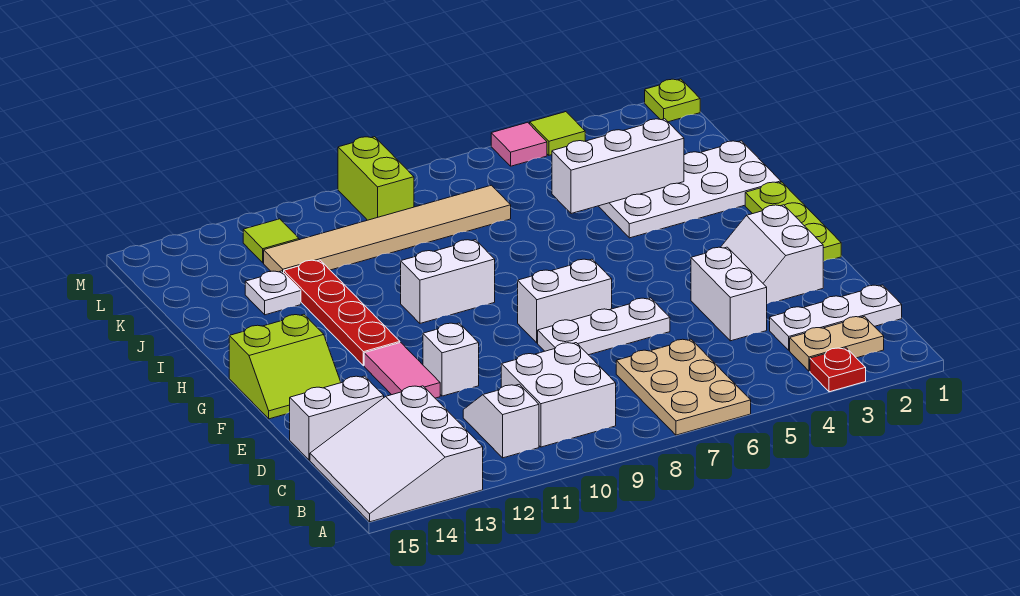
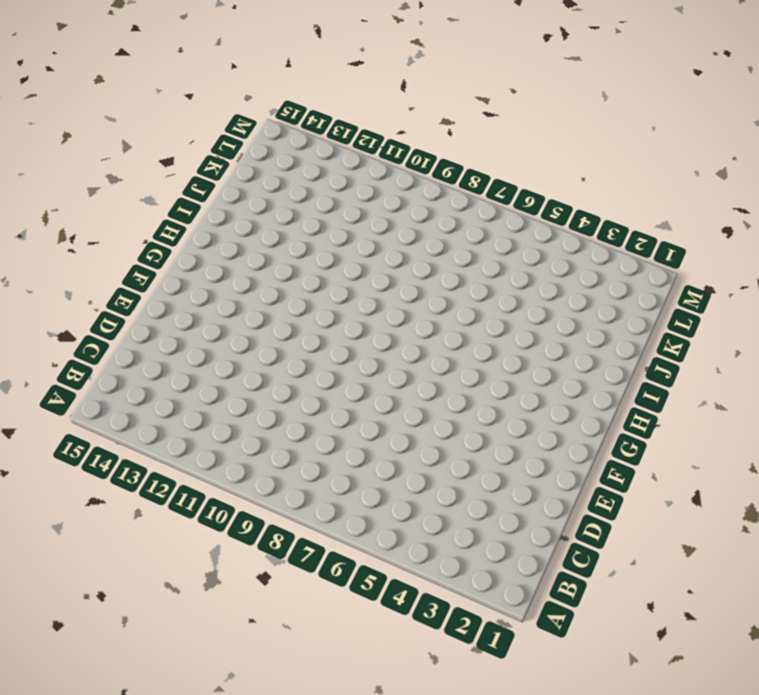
none -> red 1x1 plate [810,348,866,392]
none -> tan 2x3 plate [616,339,751,435]
none -> white 3x3 slope [310,386,483,522]

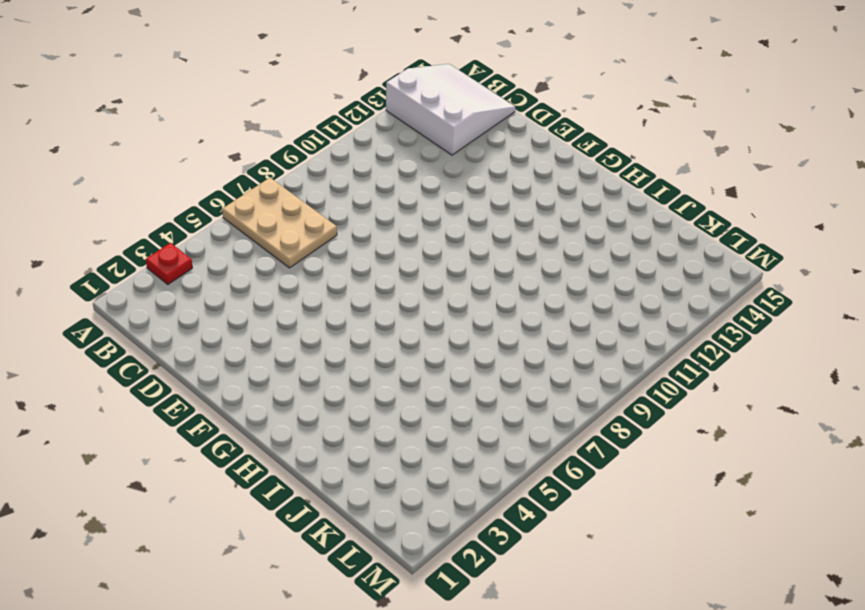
none -> tan 1x2 plate [790,316,884,371]
none -> white 2x2 brick [501,343,616,447]
none -> white 1x2 slope [463,384,539,458]

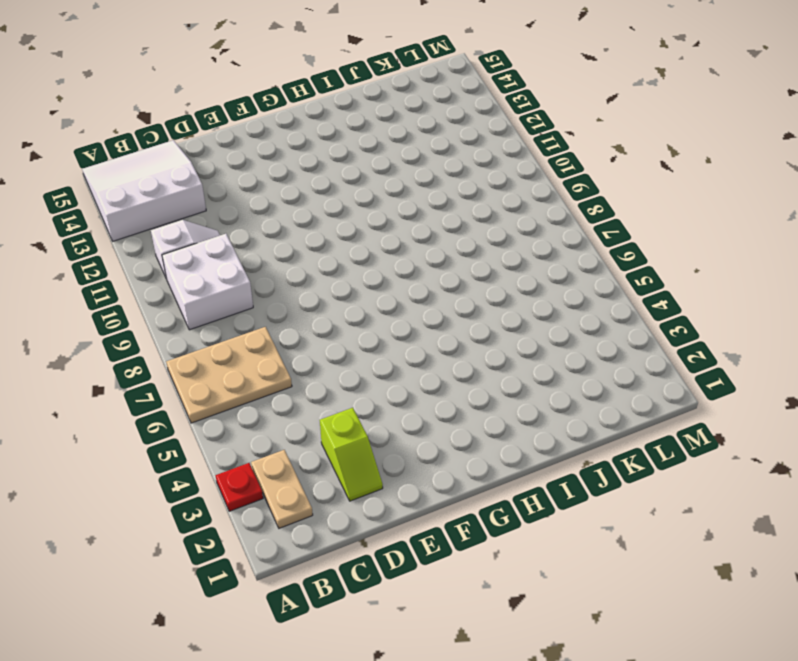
lime 1x2 slope [320,408,383,501] -> none
none -> white 1x3 plate [770,285,902,351]
none -> white 1x2 brick [691,247,767,341]
none -> white 1x2 brick [290,376,384,460]

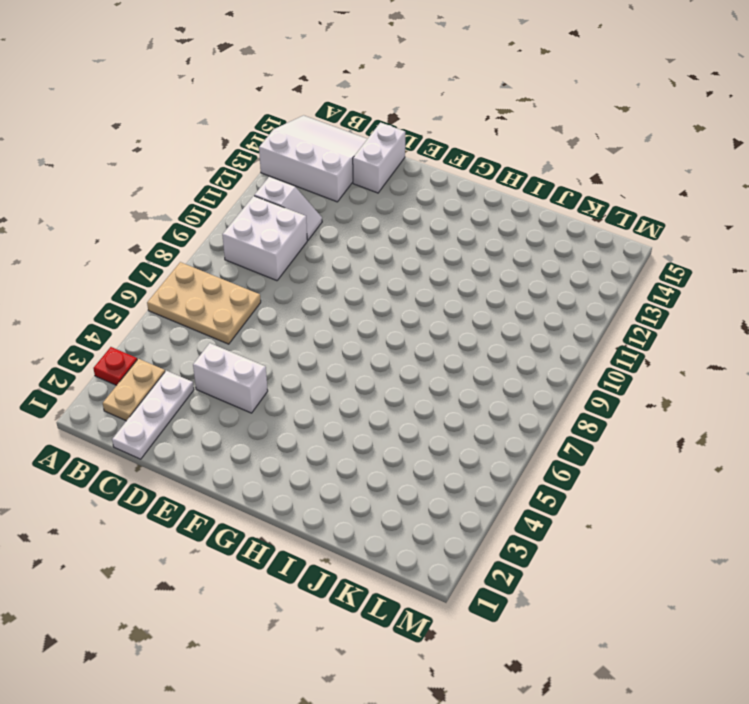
none -> white 2x2 slope [720,205,823,304]
none -> white 1x3 plate [538,298,670,355]
none -> white 1x1 brick [423,323,479,396]

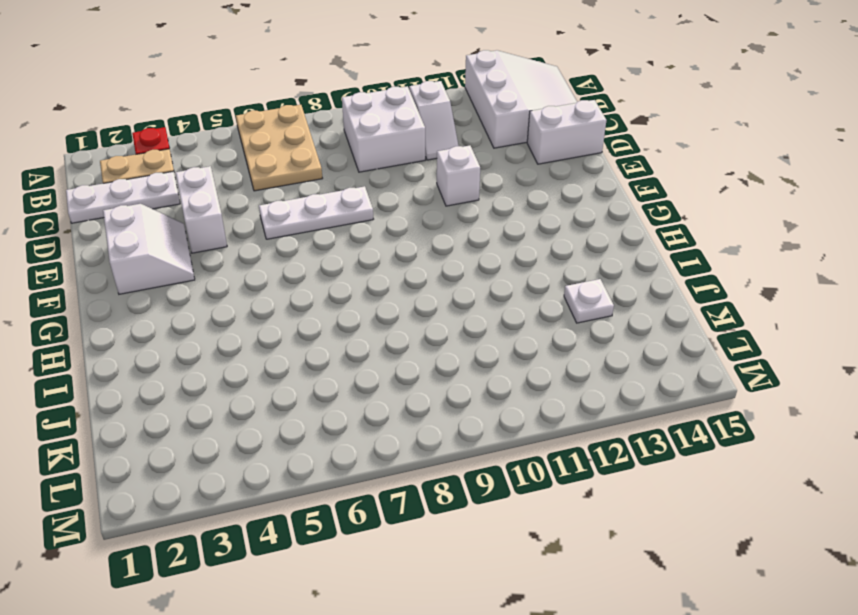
none -> pink 1x2 tile [364,343,440,398]
none -> lime 1x3 plate [745,182,841,261]
none -> white 1x2 brick [518,259,612,343]

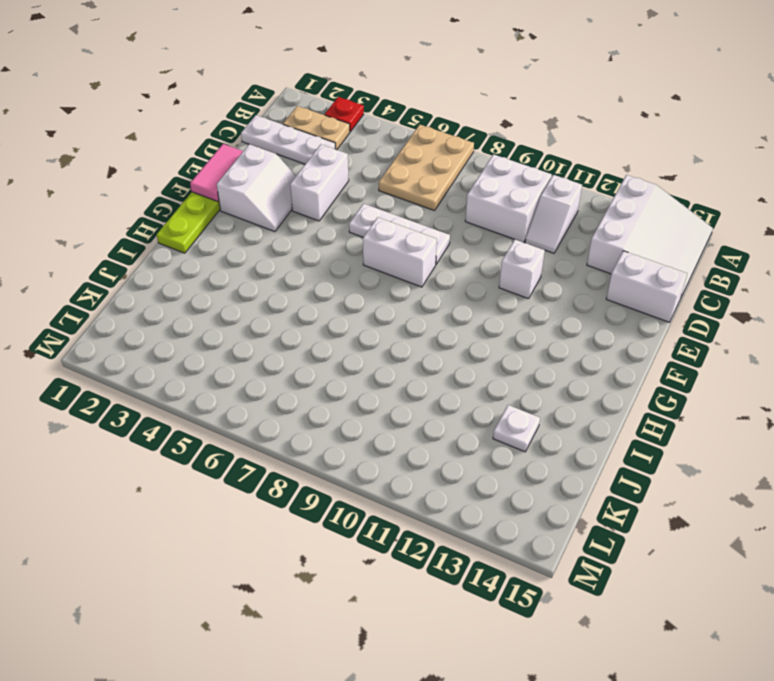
pink 1x2 tile [190,144,243,202] -> pink 1x2 tile moved to [364,343,440,398]
none -> lime 2x2 slope [229,314,341,419]
none -> red 1x4 plate [284,260,400,366]
none -> white 1x2 brick [401,240,495,323]

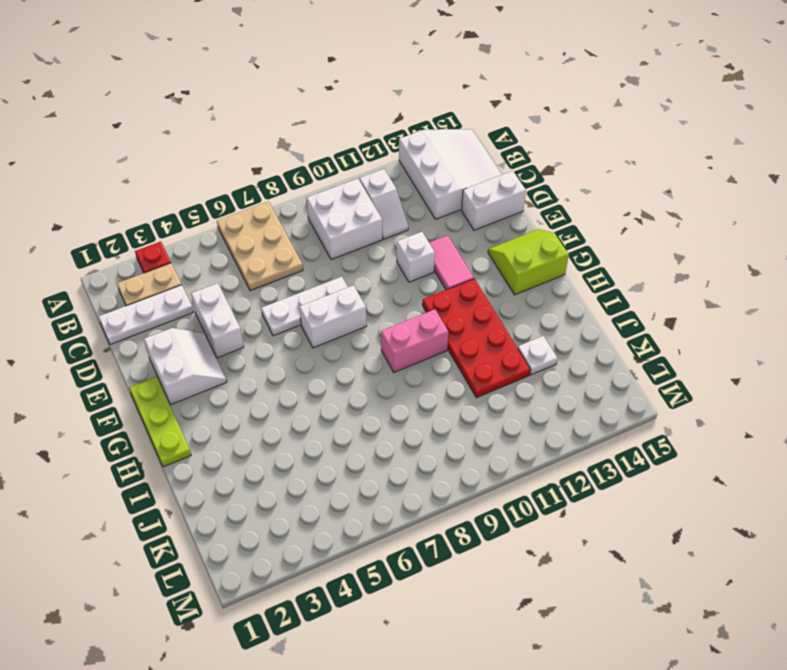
red 2x4 plate [422,279,530,398] -> red 1x4 plate [284,260,400,366]
pink 1x2 brick [381,309,448,372] -> white 1x2 brick [401,240,495,323]
none -> white 2x4 plate [599,141,781,238]
none -> tan 1x6 tile [264,185,511,273]
none -> lime 1x2 brick [338,137,414,220]

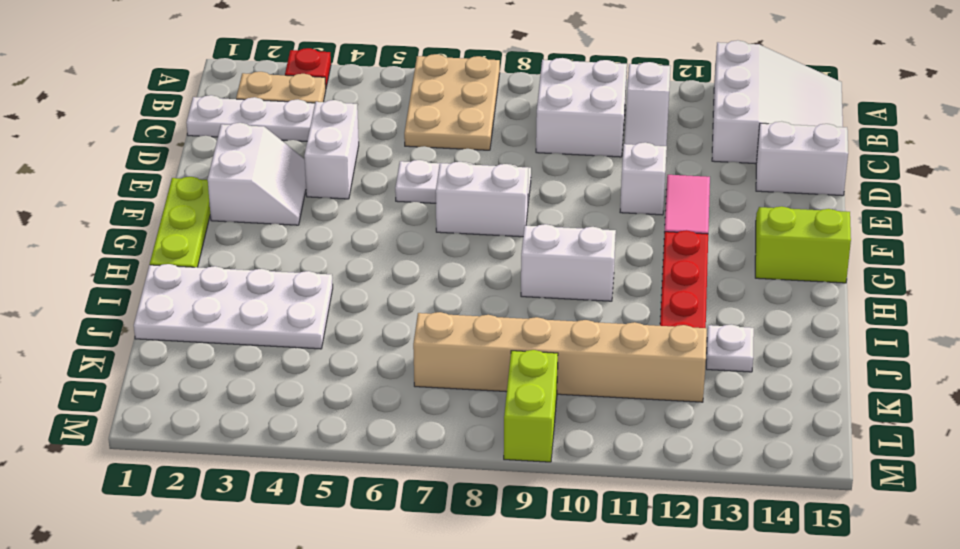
tan 1x6 brick [413,312,707,402] -> tan 1x6 tile [264,185,511,273]
none -> lime 1x1 tile [243,219,299,263]
none -> lime 1x1 plate [645,79,700,122]
none -> lime 1x1 tile [530,112,585,155]

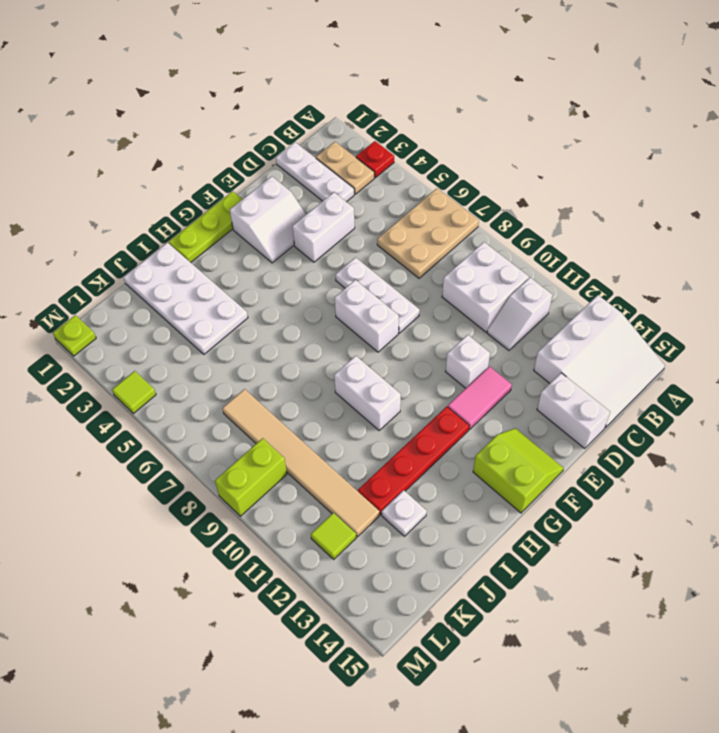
none -> pink 1x1 tile [491,122,547,166]
none -> white 1x3 brick [552,119,684,214]

